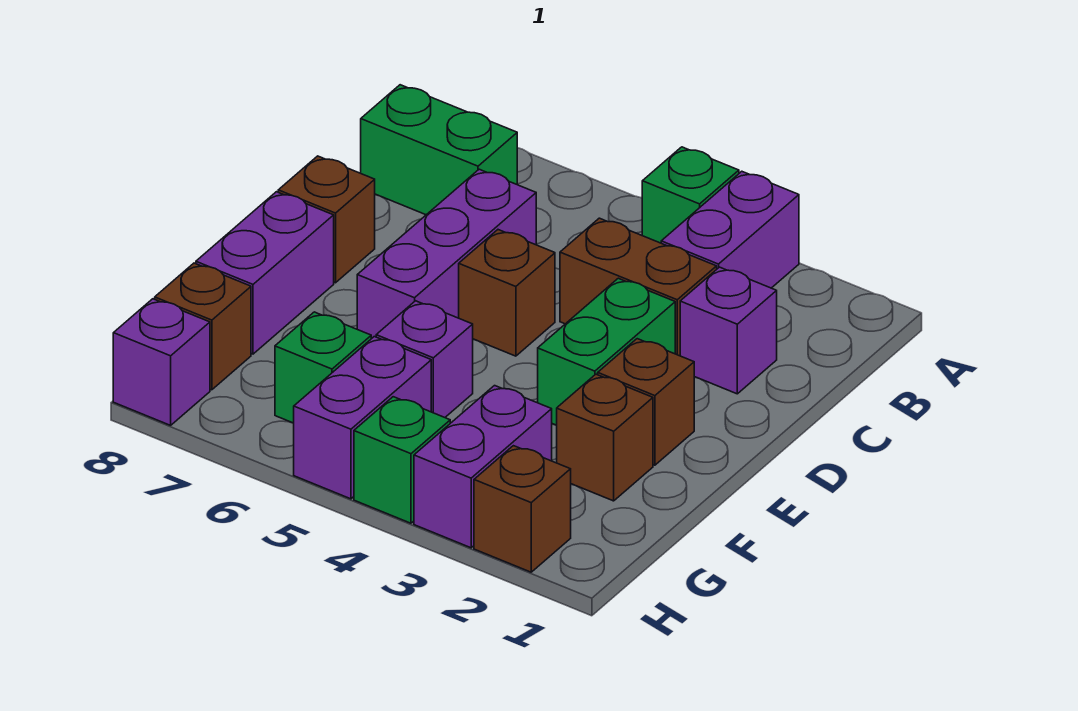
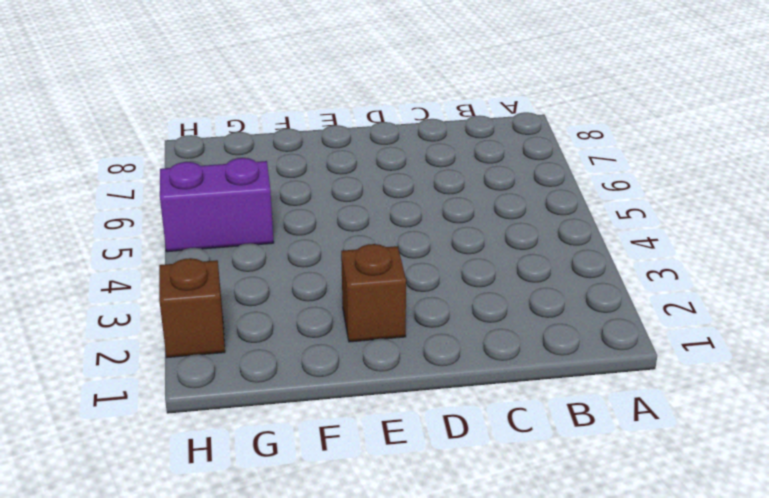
none -> purple 1x2 brick [661,171,799,288]
none -> green 1x1 brick [642,147,739,243]
none -> green 1x2 brick [361,85,517,215]

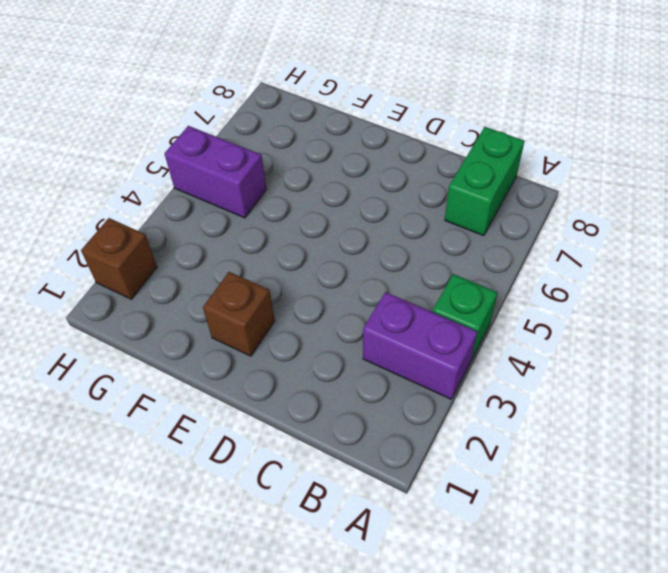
none -> purple 1x1 brick [680,267,777,394]
none -> brown 1x2 brick [560,218,717,356]
none -> purple 1x3 brick [357,169,536,339]

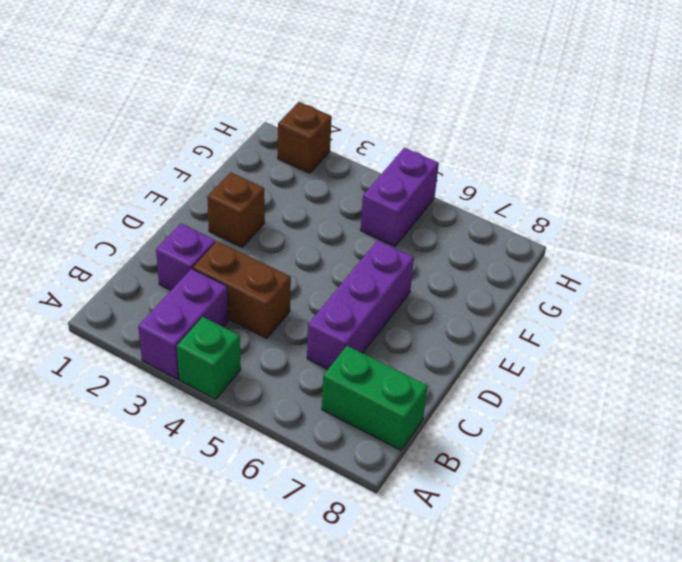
none -> green 1x2 brick [538,278,675,425]
none -> brown 1x1 brick [459,230,555,356]
none -> brown 1x1 brick [278,156,375,283]

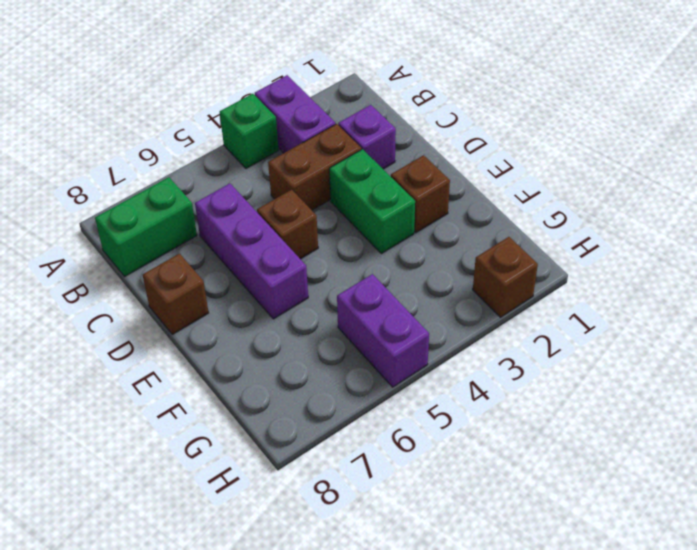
none -> purple 1x2 brick [196,192,334,354]
none -> brown 1x1 brick [557,374,653,501]
none -> purple 1x1 brick [376,301,473,417]

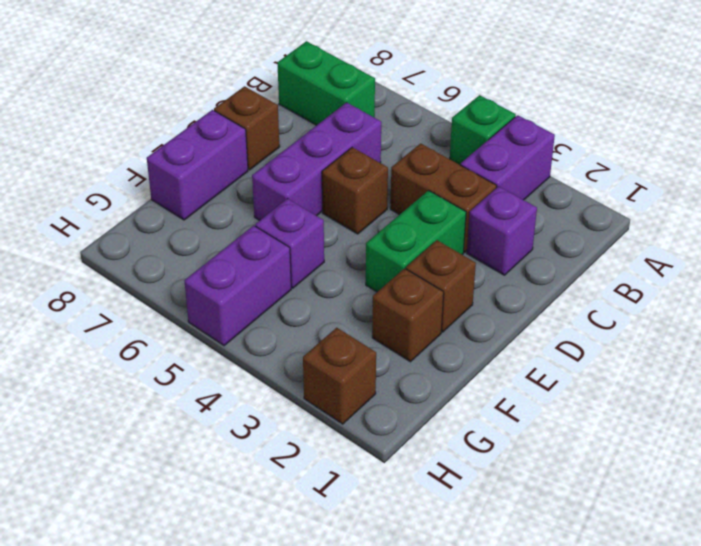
none -> purple 1x2 brick [414,386,552,548]
none -> green 1x1 brick [275,312,371,423]
none -> brown 1x1 brick [155,263,251,390]

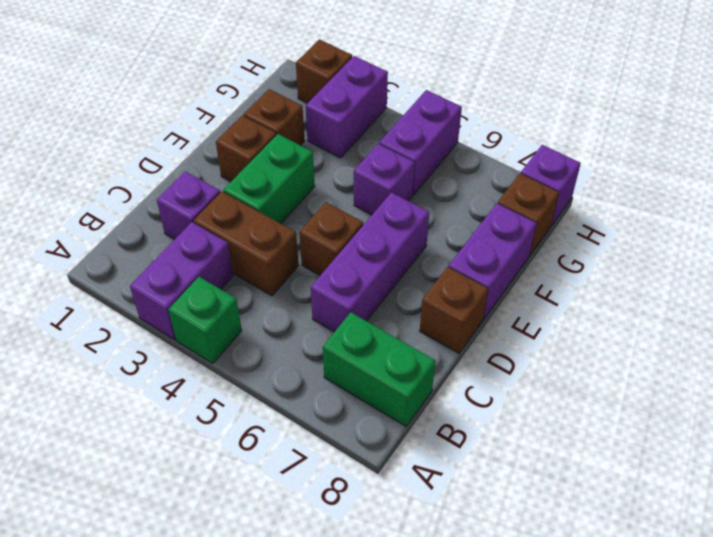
none -> green 1x1 brick [275,312,371,423]
none -> green 1x1 brick [354,397,450,523]

